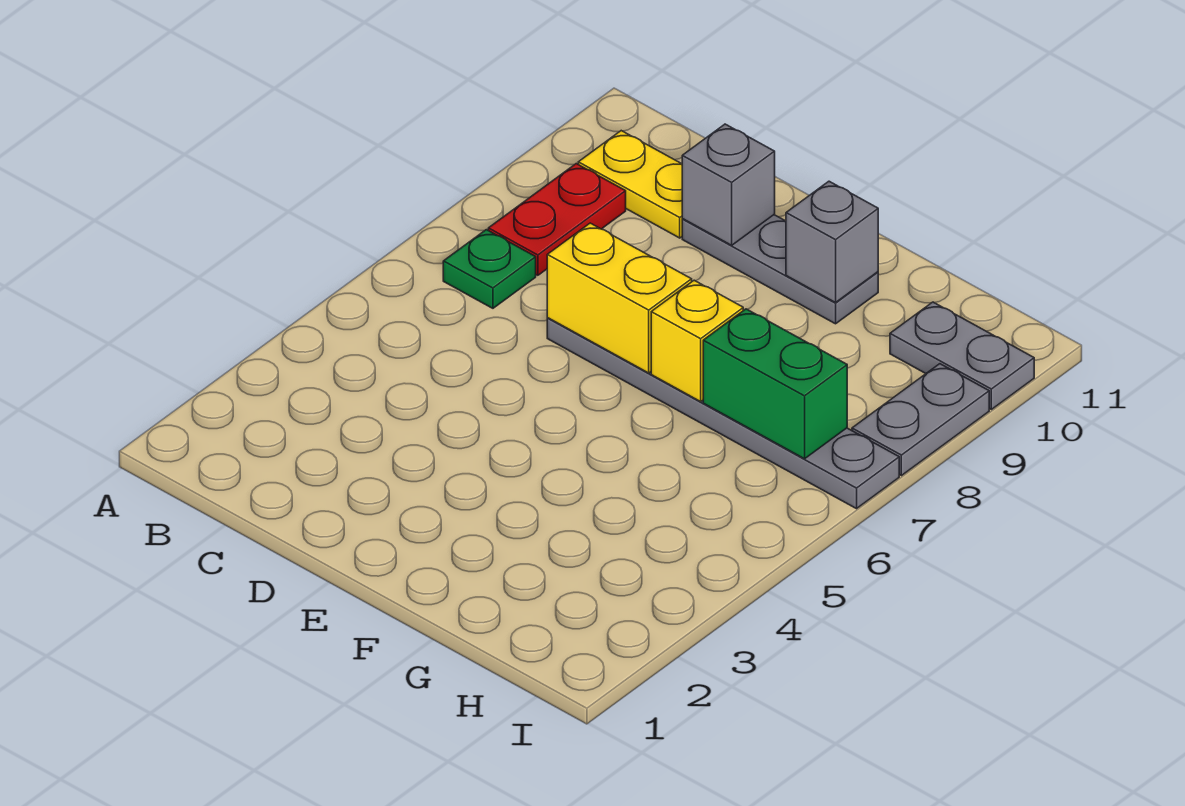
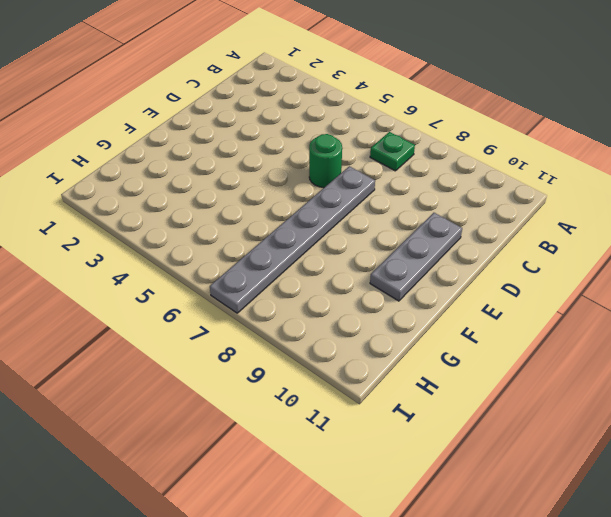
green 1x1 round brick [309,134,342,188] -> none
none -> red 1x2 plate [488,164,626,275]
none -> yellow 1x2 plate [578,131,682,238]
none -> grey 1x2 plate [890,302,1034,409]

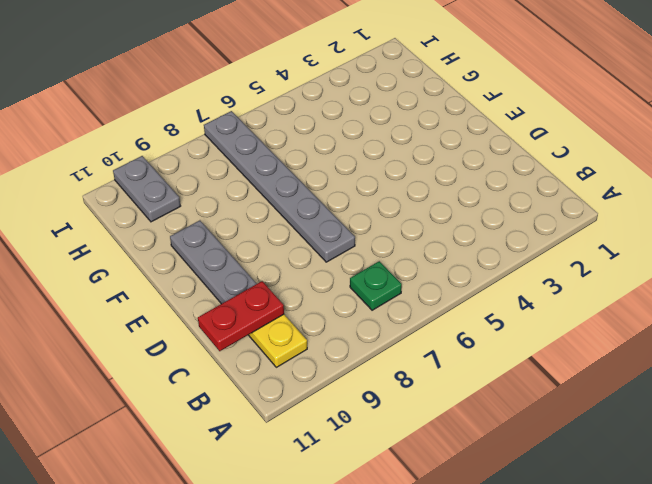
red 1x2 plate [198,281,284,351] -> red 1x2 plate moved to [488,164,626,275]
none -> grey 1x2 plate [852,364,989,476]
none -> yellow 1x2 brick [547,223,692,373]
none -> grey 1x1 brick [682,124,775,245]

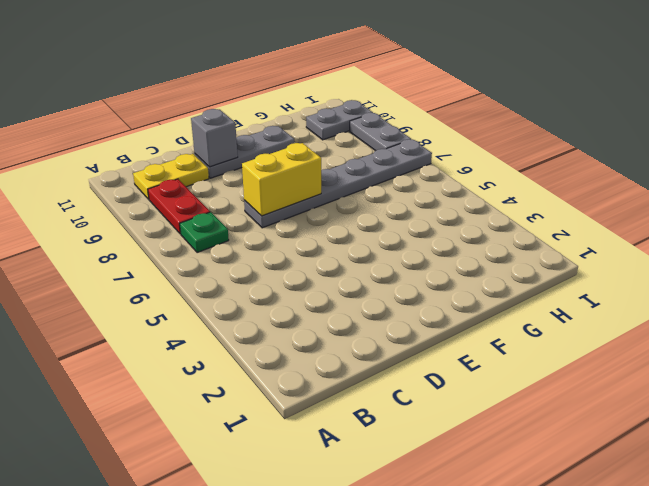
none -> yellow 1x1 brick [651,280,743,402]
none -> grey 1x1 brick [786,181,878,303]
none -> green 1x2 brick [703,309,847,459]

